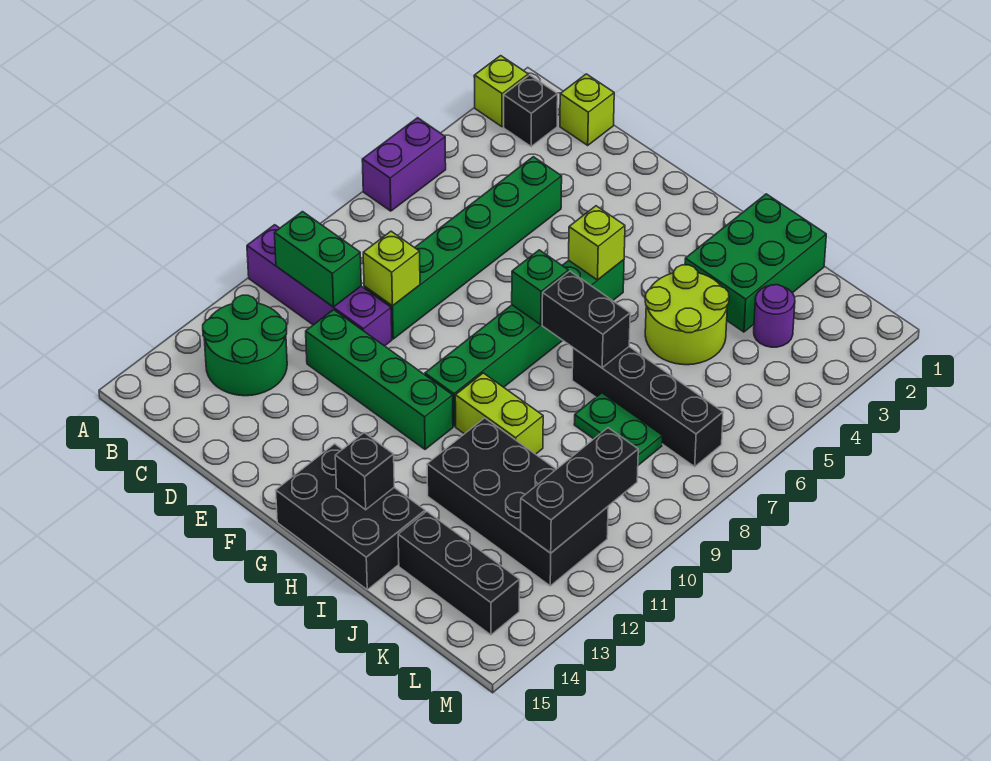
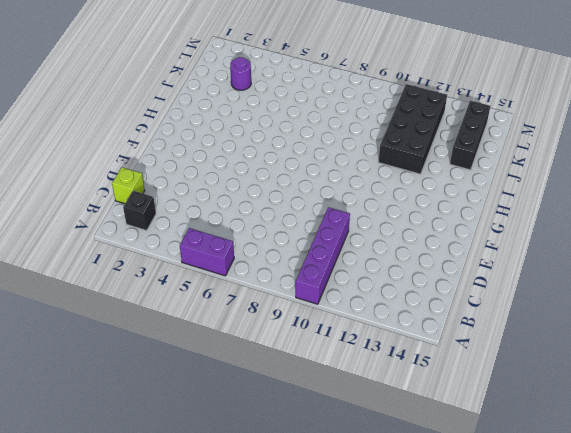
none -> lime 1x1 brick [474,56,528,127]
none -> green 2x2 round brick [203,295,287,396]
none -> green 1x6 brick [364,157,562,339]

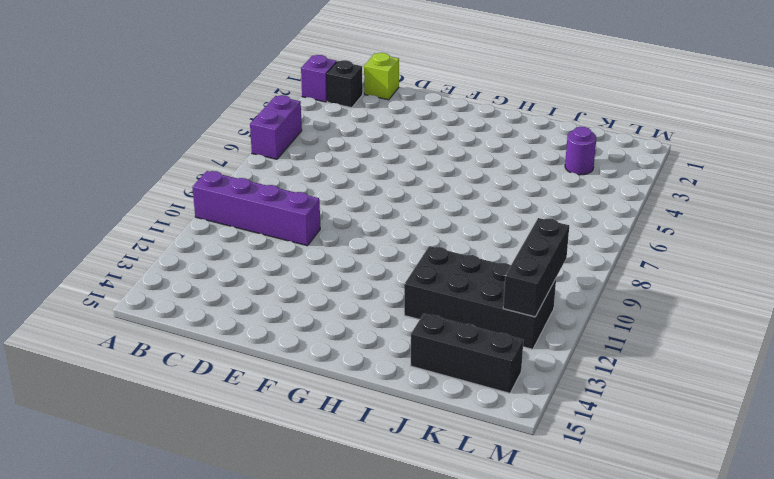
purple 1x1 brick [301,55,337,102] -> lime 1x1 brick [474,56,528,127]
none -> green 2x2 round brick [203,295,287,396]
none -> green 1x6 brick [364,157,562,339]
none -> green 1x4 brick [306,310,453,449]

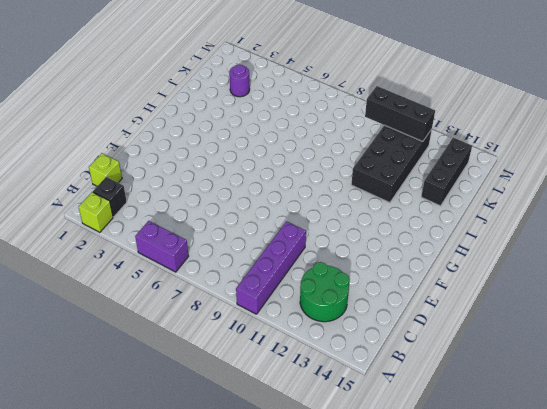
none -> green 1x6 brick [364,157,562,339]
none -> green 1x4 brick [306,310,453,449]
none -> green 1x6 brick [425,260,624,426]

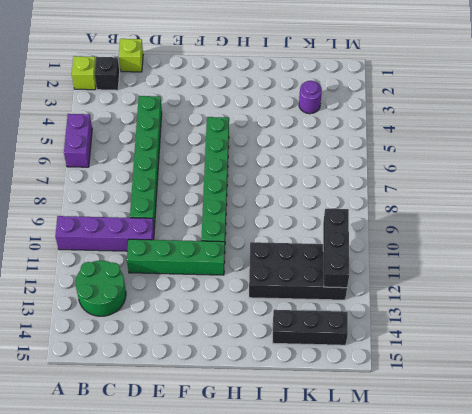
none -> black 2x3 brick [276,444,425,590]
none -> lime 1x2 brick [455,373,543,454]
none -> green 2x3 brick [685,194,826,332]

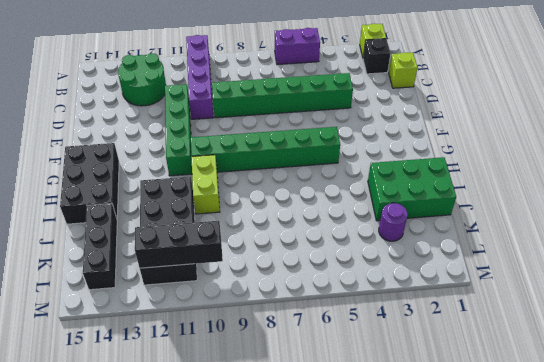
none -> lime 2x2 round brick [645,265,729,365]
none -> black 1x4 brick [572,347,723,467]
none -> green 1x2 plate [574,393,662,465]

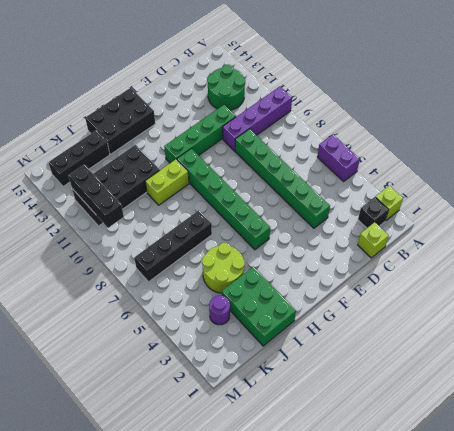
none -> green 1x2 plate [574,393,662,465]
none -> green 1x2 brick [275,212,361,307]
none -> lime 1x1 brick [363,231,420,306]

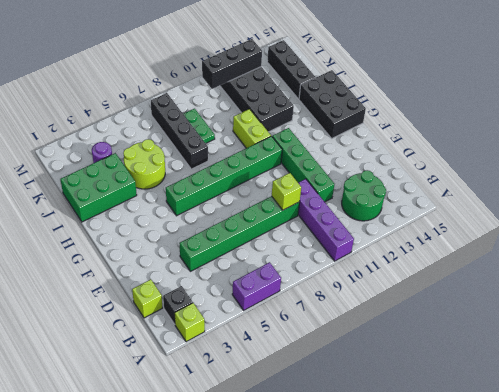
none -> green 1x2 brick [275,212,361,307]
none -> lime 1x1 brick [569,206,625,280]
none -> green 1x1 brick [512,250,568,324]

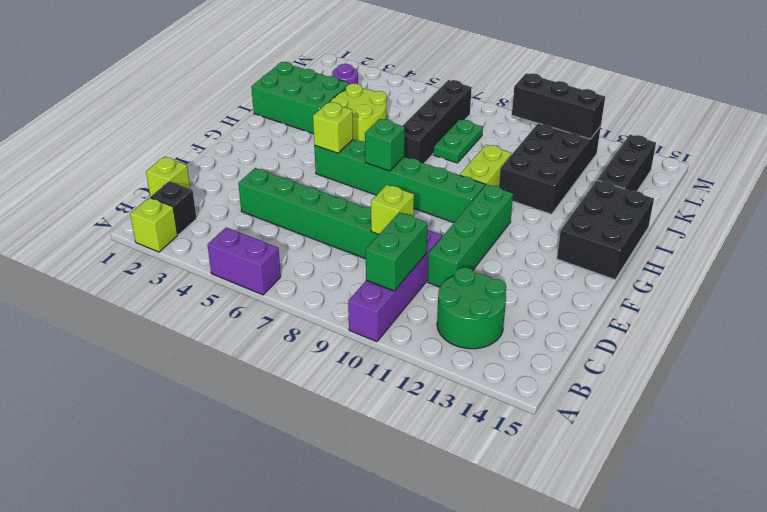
none -> black 1x2 brick [542,271,630,368]
none -> black 1x1 brick [335,433,394,510]

